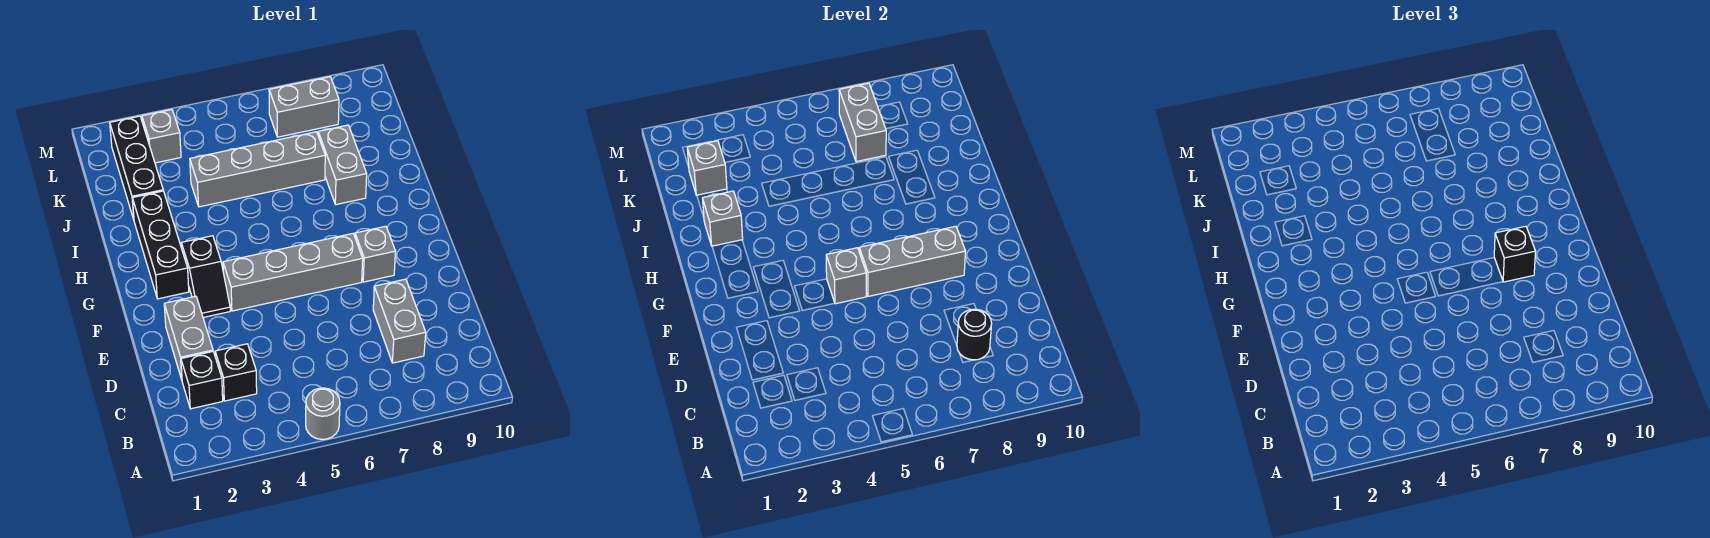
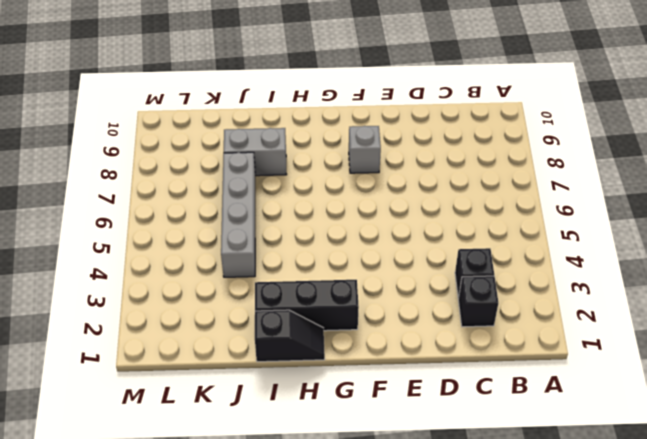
black 1x2 slope [255,310,325,362] -> black 1x2 slope moved to [181,236,230,317]
none -> grey 1x1 round brick [306,388,340,439]
none -> grey 1x2 brick [373,279,426,363]
none -> grey 1x2 brick [164,296,213,379]

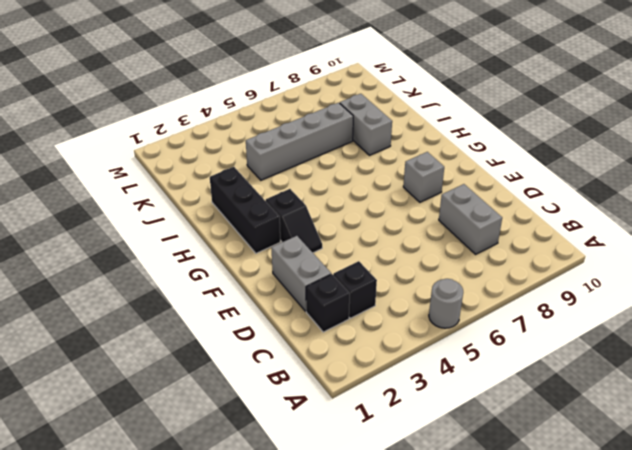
none -> grey 1x4 brick [223,234,363,311]
none -> black 1x3 brick [110,116,163,219]
none -> grey 1x1 brick [142,110,181,163]

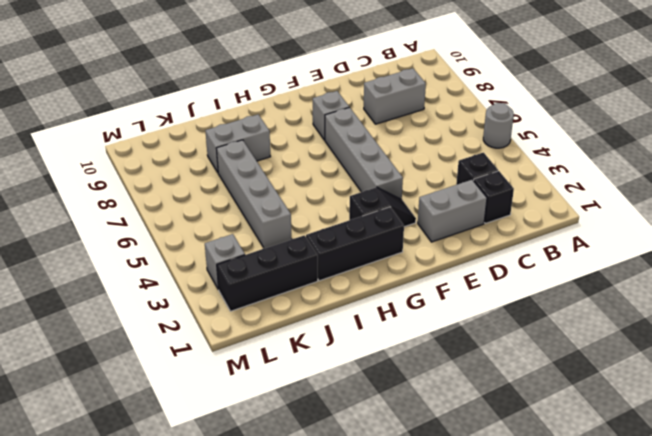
none -> grey 1x2 brick [269,77,339,137]
none -> black 1x1 round brick [957,309,992,360]
none -> grey 1x1 brick [826,248,866,304]

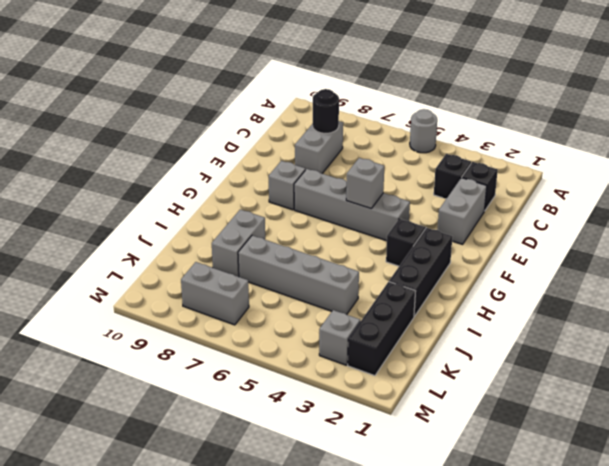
none -> grey 1x3 brick [859,226,966,296]
none -> grey 1x1 brick [702,191,743,246]
none -> grey 1x1 brick [687,141,727,195]

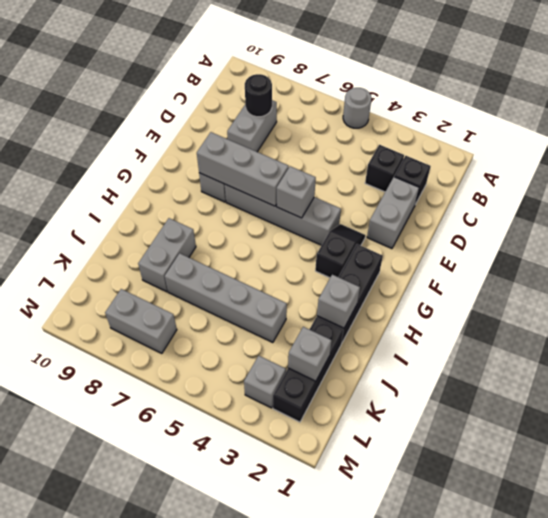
none -> grey 1x2 brick [839,83,886,162]
none -> black 1x1 brick [1494,226,1536,282]

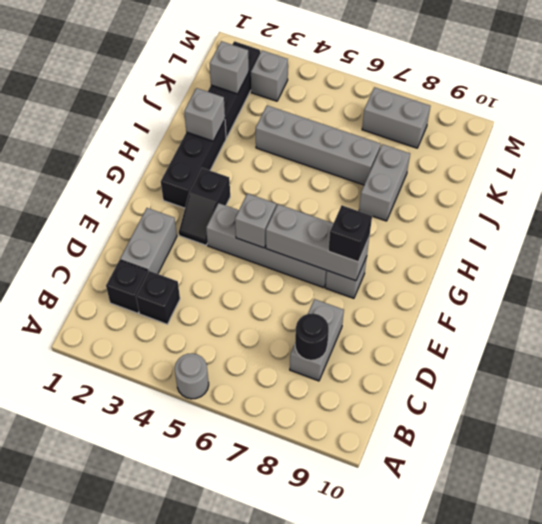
none -> grey 1x2 brick [839,83,886,162]

